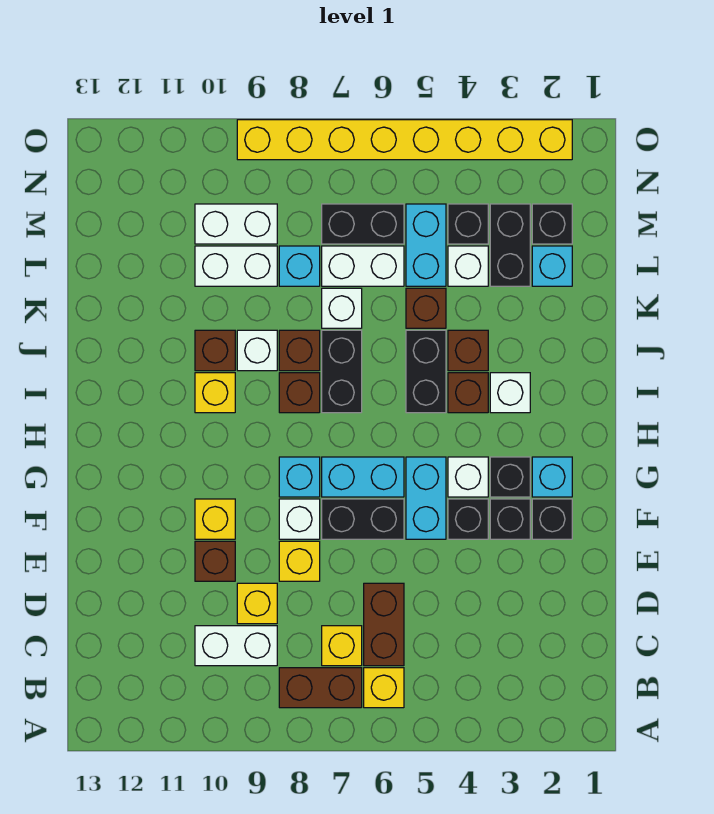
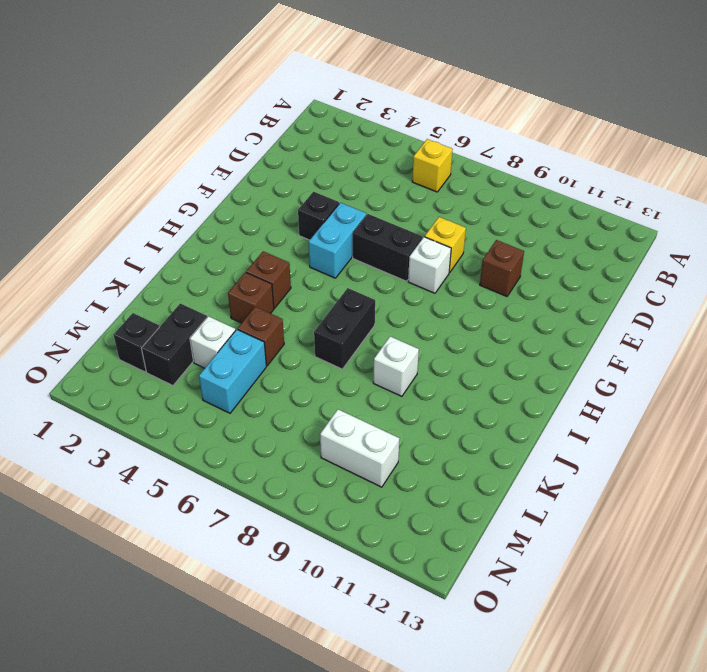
none -> brown 1x2 brick [279,668,362,708]
none -> brown 1x2 brick [364,583,404,666]
none -> yellow 1x1 brick [322,626,362,666]
none -> white 1x2 brick [195,626,277,666]

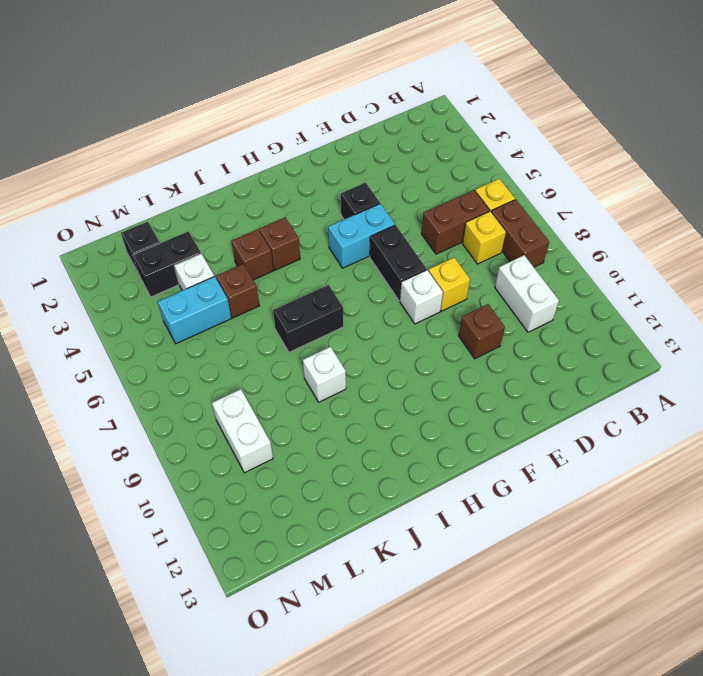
none -> yellow 1x1 brick [237,583,277,624]
none -> black 1x1 brick [532,499,572,539]
none -> black 1x1 brick [490,499,530,539]
none -> yellow 1x1 brick [195,499,235,539]

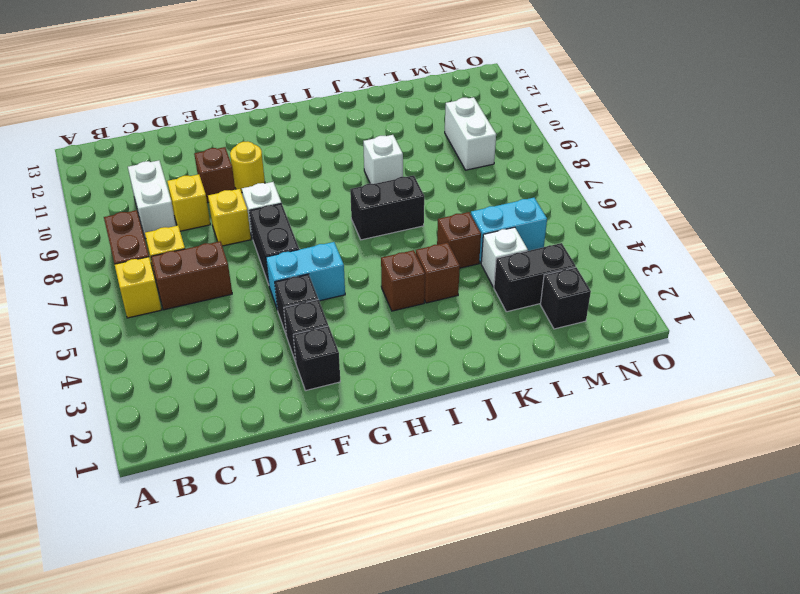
yellow 1x1 round brick [230,142,265,192] -> yellow 1x1 brick [195,499,235,539]
none -> cyan 1x1 brick [532,457,572,497]
none -> black 1x1 brick [490,457,530,497]
none -> white 1x1 brick [448,457,488,497]
none -> cyan 1x2 brick [322,457,404,497]

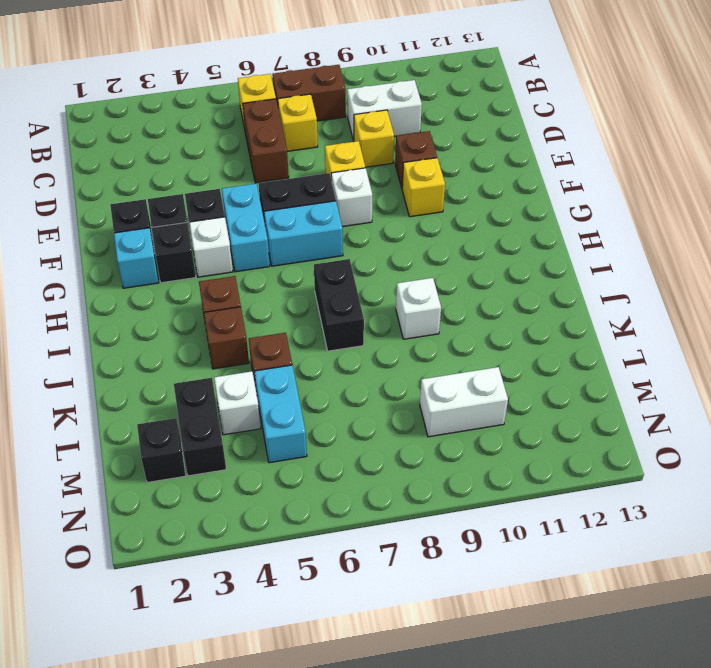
none -> cyan 1x1 brick [279,457,320,497]
none -> white 1x1 brick [490,373,530,413]
none -> black 1x2 brick [406,330,446,413]
none -> brown 1x1 brick [279,373,320,413]

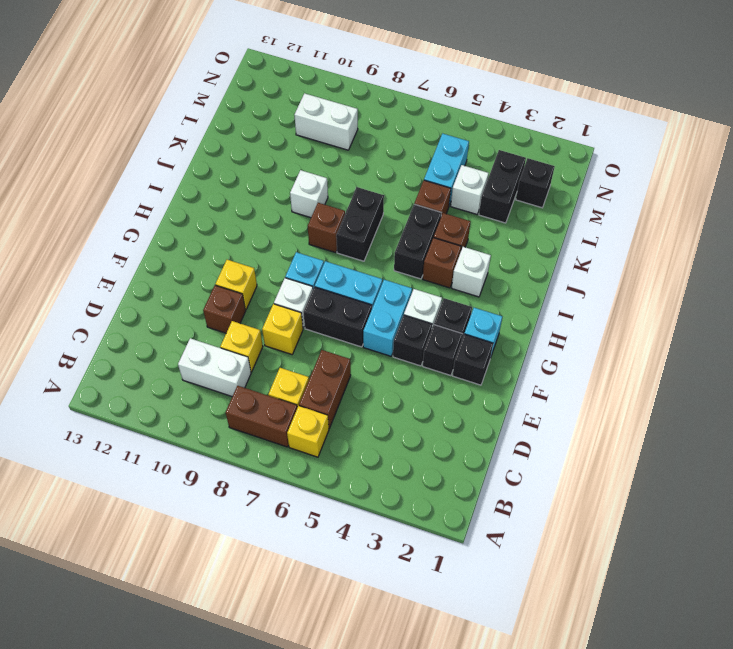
none -> yellow 1x1 brick [195,373,235,413]
none -> brown 1x1 brick [279,330,320,371]
none -> brown 1x1 brick [195,330,235,371]
none -> white 1x1 brick [322,288,362,328]

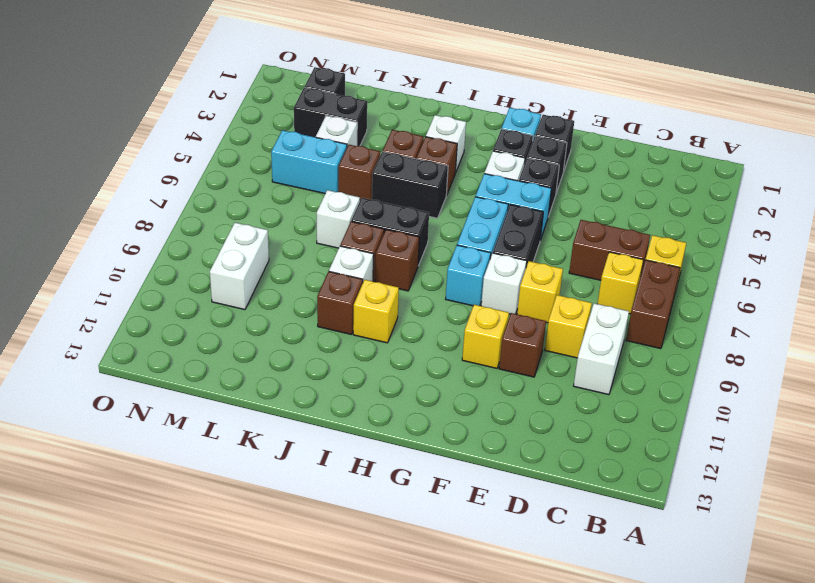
none -> cyan 1x1 brick [532,246,572,286]
none -> white 1x2 brick [322,246,404,286]
none -> cyan 1x1 brick [279,246,320,286]
none -> white 1x2 brick [195,246,277,286]

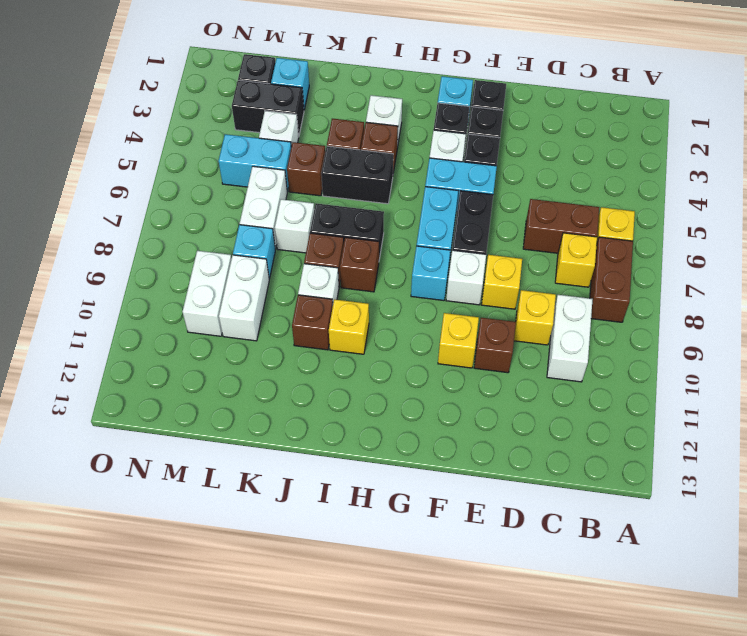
none -> black 1x1 brick [448,204,488,244]
none -> black 1x2 brick [322,204,404,244]
none -> yellow 1x8 brick [237,120,572,160]

